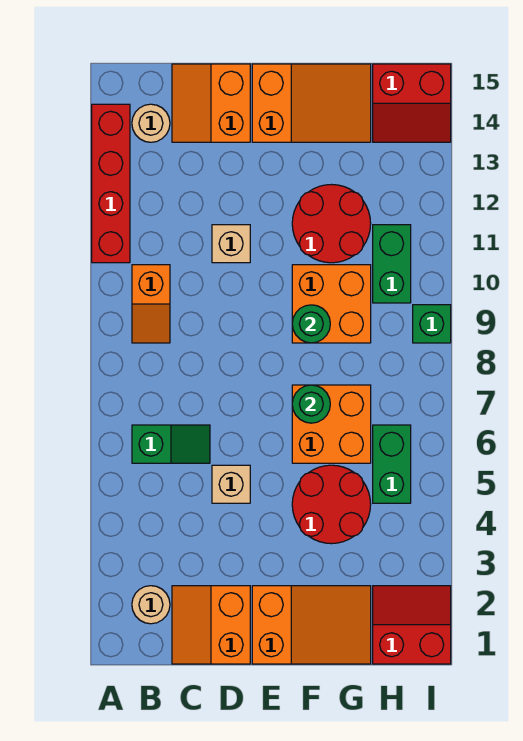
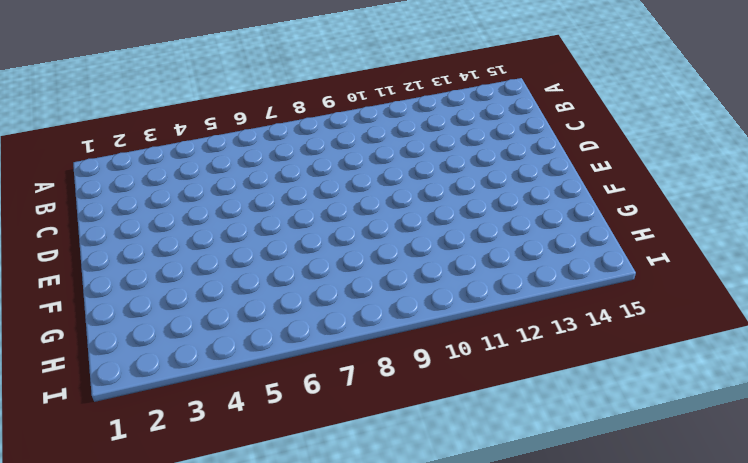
none -> red 1x4 brick [92,104,130,263]
none -> tan 1x1 round brick [132,586,170,624]
none -> green 1x2 slope [132,425,210,463]

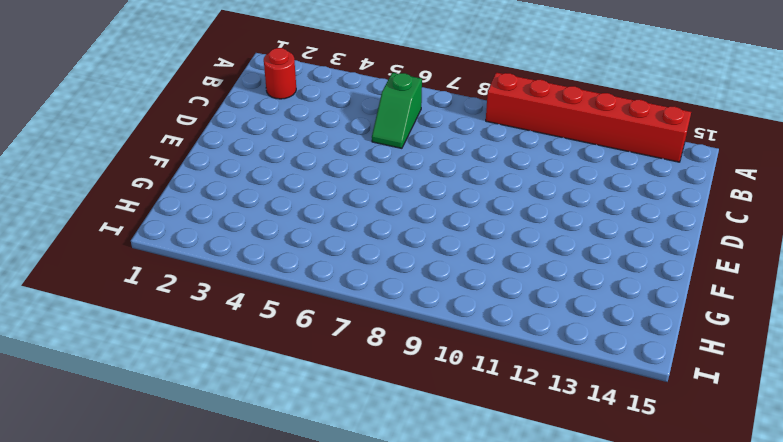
red 1x6 brick [486,72,691,162] -> red 1x4 brick [92,104,130,263]
red 1x1 round brick [264,48,296,99] -> tan 1x1 round brick [132,586,170,624]
none -> orange 1x2 slope [132,265,170,343]
none -> tan 1x1 round brick [132,104,170,142]
none -> orange 2x2 slope [172,586,250,664]

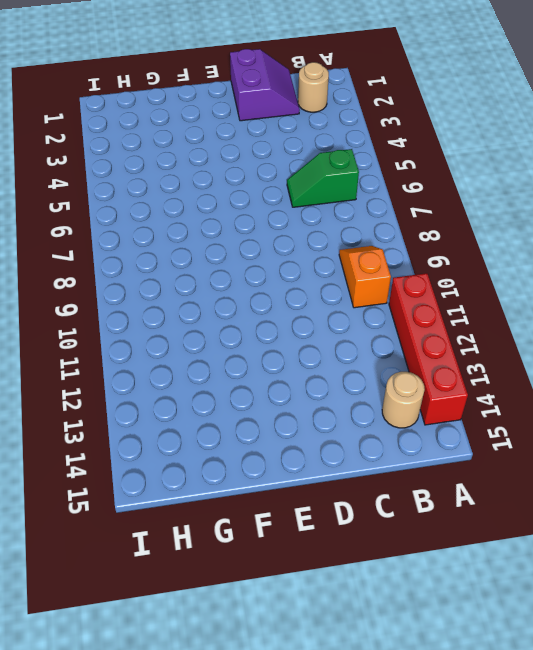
purple 2x2 slope [230,49,300,121] -> orange 2x2 slope [172,586,250,664]
none -> orange 2x2 slope [172,64,250,142]
none -> tan 1x1 brick [212,465,250,503]
none -> tan 1x1 brick [212,225,250,263]

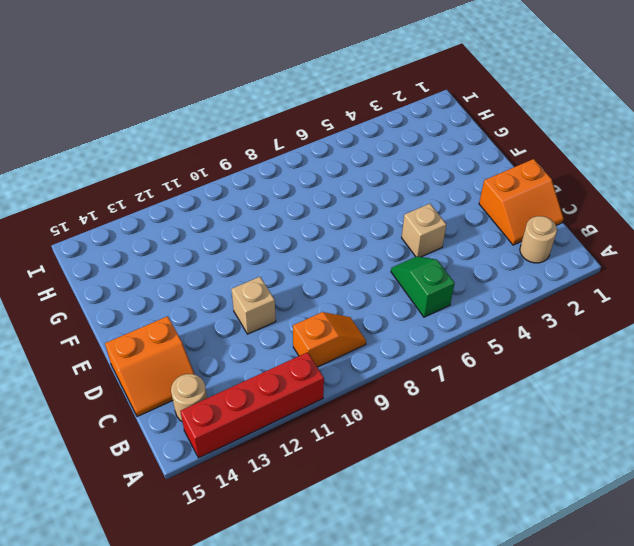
none -> orange 2x3 slope [252,586,371,664]
none -> orange 2x3 slope [252,64,371,142]
none -> red 2x2 round brick [292,465,371,544]

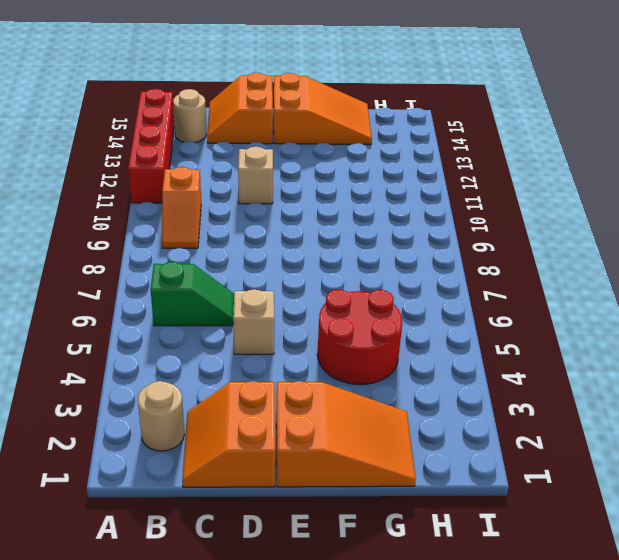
none -> orange 2x2 brick [292,385,371,463]
none -> orange 2x2 brick [292,265,371,343]
none -> red 2x2 round brick [292,185,371,263]

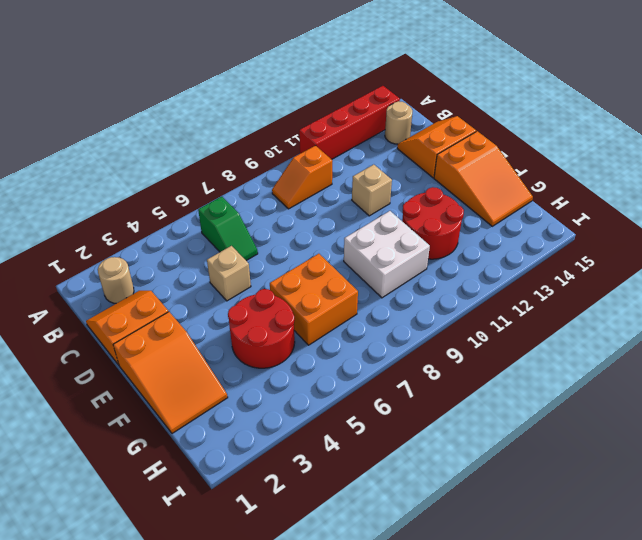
white 2x2 brick [344,211,430,298] -> orange 2x2 brick [292,265,371,343]
none -> red 2x2 slope [373,586,451,664]
none -> green 1x2 brick [373,425,411,503]
none -> green 1x2 brick [373,225,411,303]

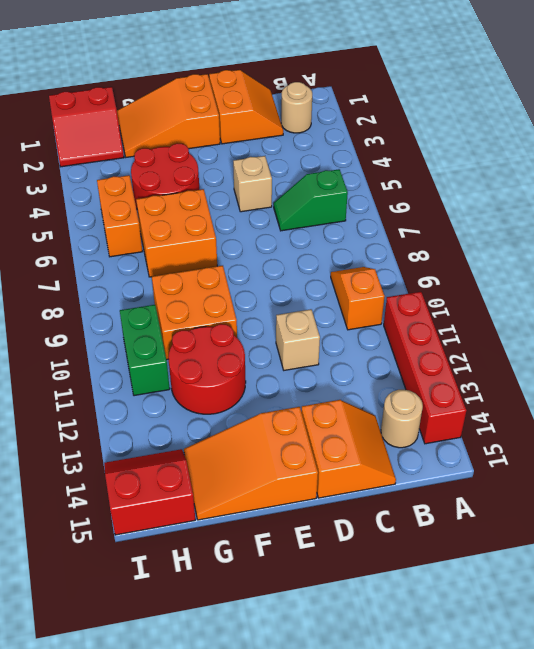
orange 1x2 brick [97,175,142,257] -> green 1x2 brick [373,425,411,503]
none -> green 1x1 brick [413,305,451,343]
none -> green 1x1 round brick [292,385,330,423]
none -> green 1x1 round brick [292,305,330,343]

